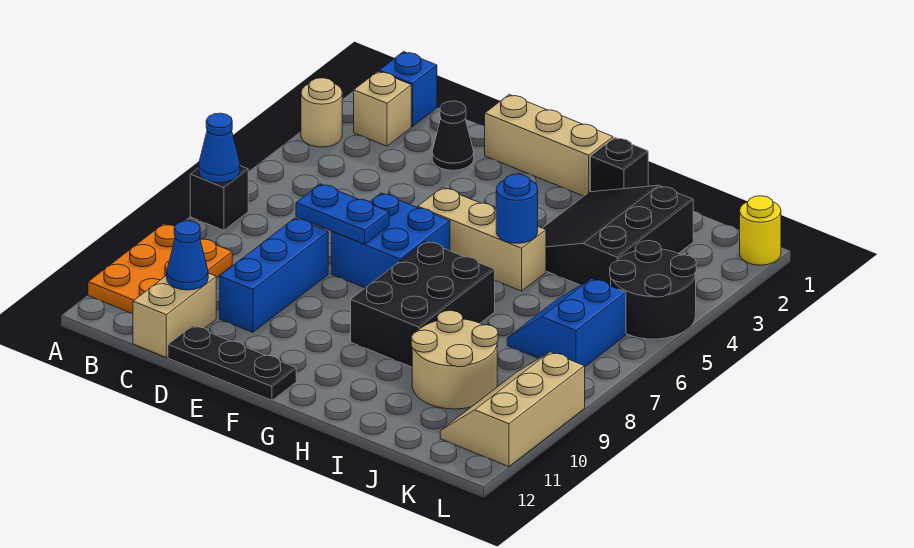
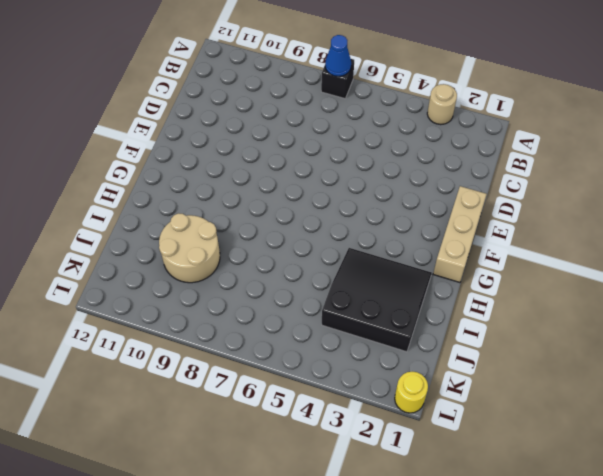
none -> orange 2x3 plate [88,224,232,314]
none -> blue 1x1 brick [379,52,437,126]
none -> tan 1x1 brick [354,71,411,146]

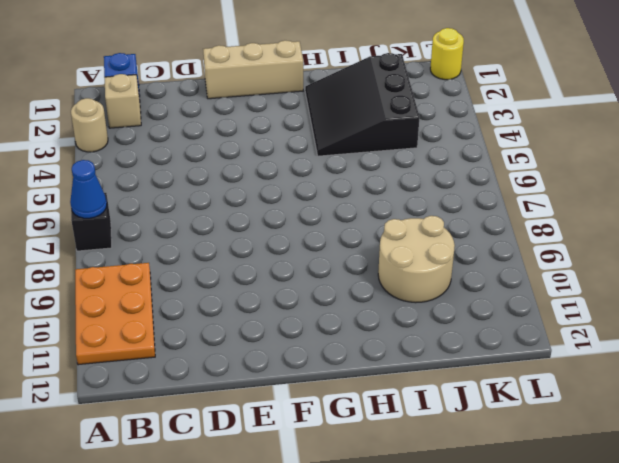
none -> tan 1x2 brick [133,273,216,357]
none -> black 1x1 cone [432,101,474,170]
none -> blue 1x3 brick [219,218,328,332]

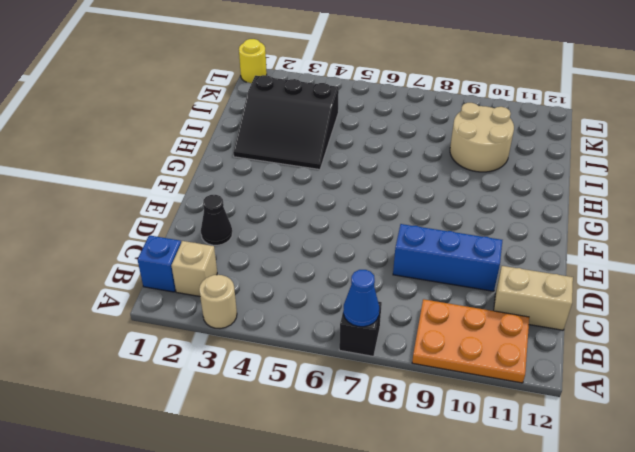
none -> black 1x3 plate [168,326,296,400]
none -> tan 1x3 brick [485,95,613,196]
none -> blue 2x2 brick [331,193,450,288]

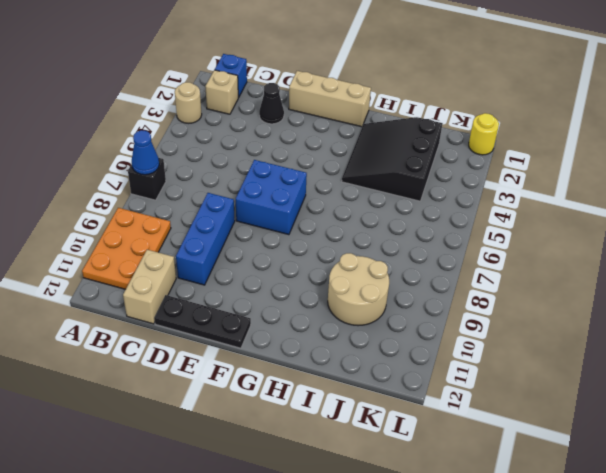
none -> tan 1x3 brick [418,188,546,291]
none -> black 2x3 brick [351,241,495,367]
none -> black 1x1 brick [590,138,648,192]

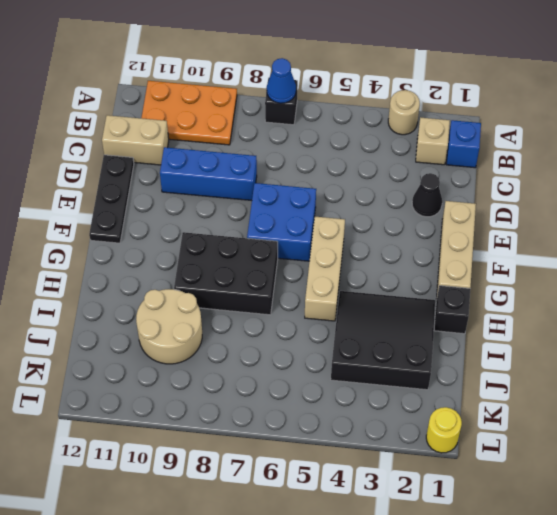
none -> blue 2x2 slope [507,279,626,366]
none -> black 2x2 round brick [610,241,696,339]
none -> tan 2x3 slope [440,352,585,467]

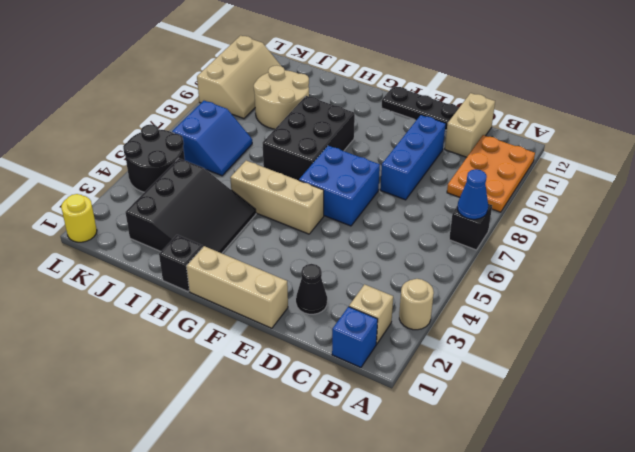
none -> blue 1x1 cone [167,221,208,290]
none -> blue 1x2 plate [296,184,389,244]
none -> blue 1x1 round brick [496,174,538,243]

